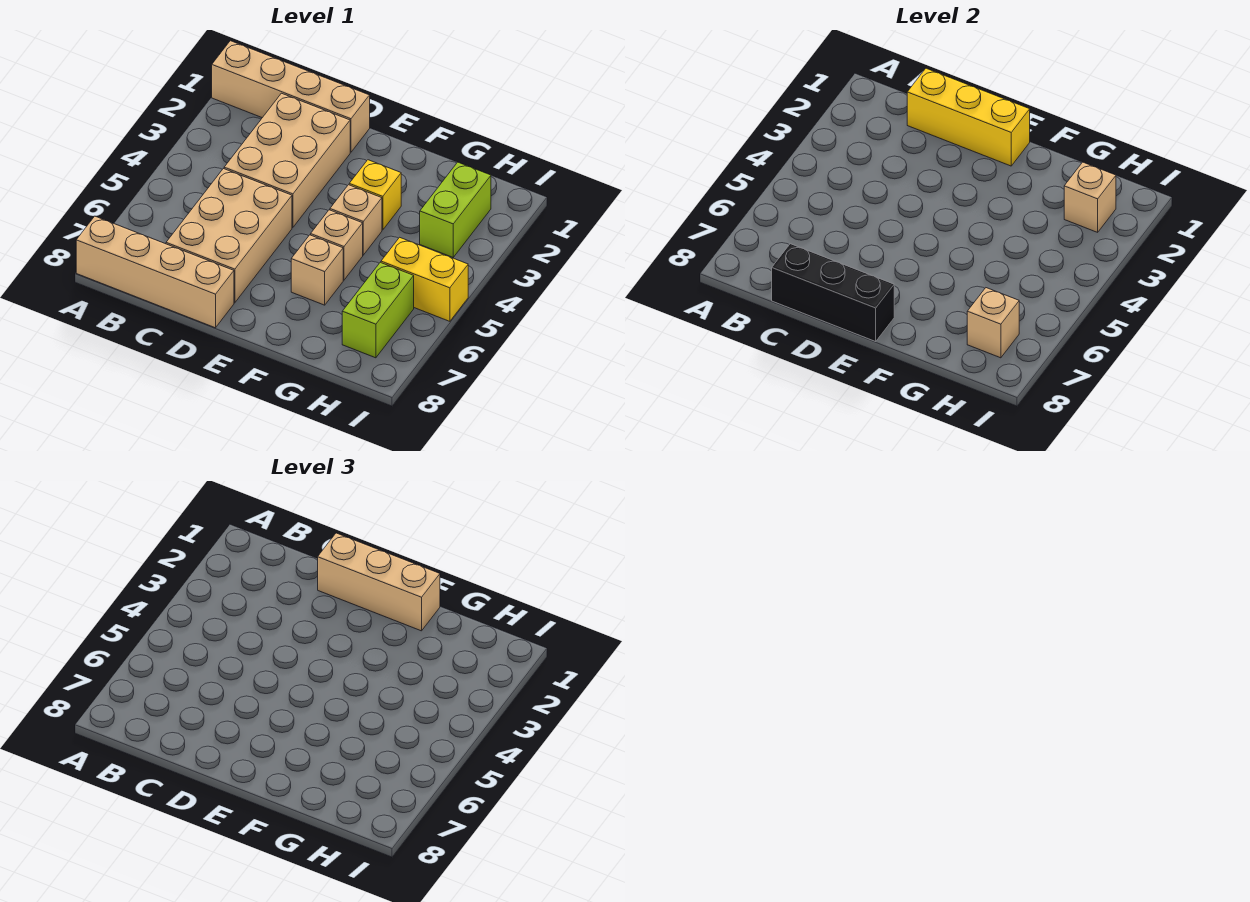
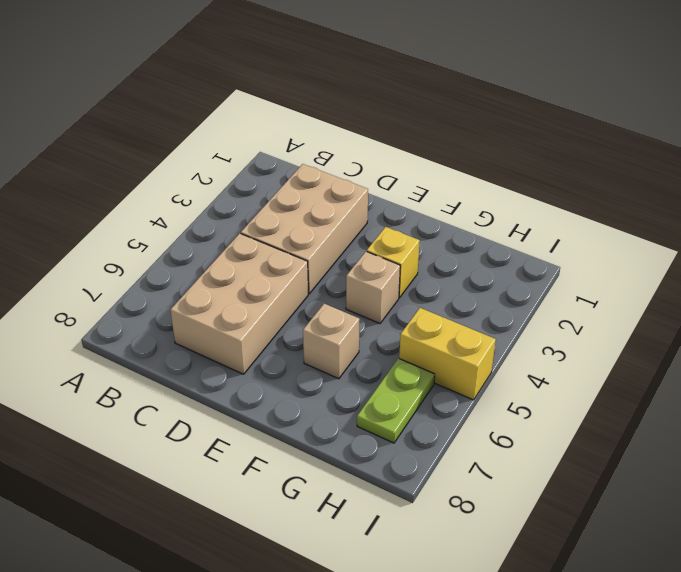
lime 1x2 plate [357,358,435,443] -> lime 1x2 brick [342,262,414,358]
none -> tan 1x4 brick [212,41,370,152]
none -> tan 1x4 brick [76,216,234,328]
none -> tan 1x1 brick [311,210,363,280]

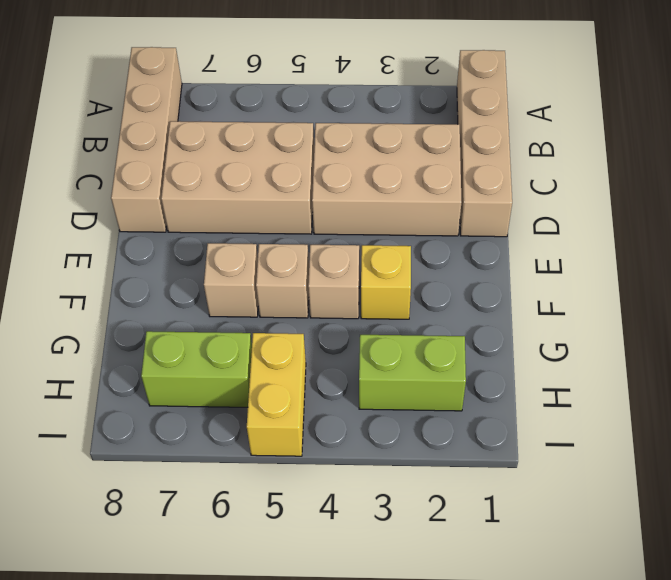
none -> yellow 1x3 brick [907,68,1030,166]
none -> black 1x3 brick [772,244,894,341]
none -> tan 1x1 brick [1064,162,1116,232]

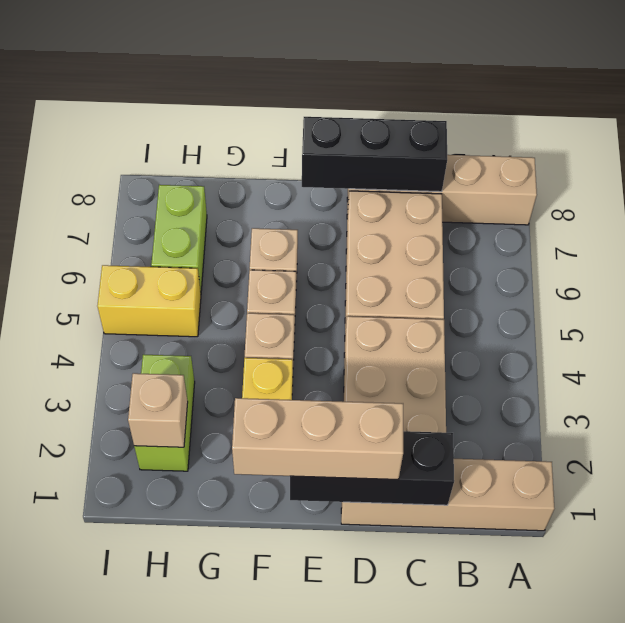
black 1x3 brick [290,431,454,505] -> yellow 1x3 brick [907,68,1030,166]
none -> tan 1x1 brick [967,288,1019,358]

